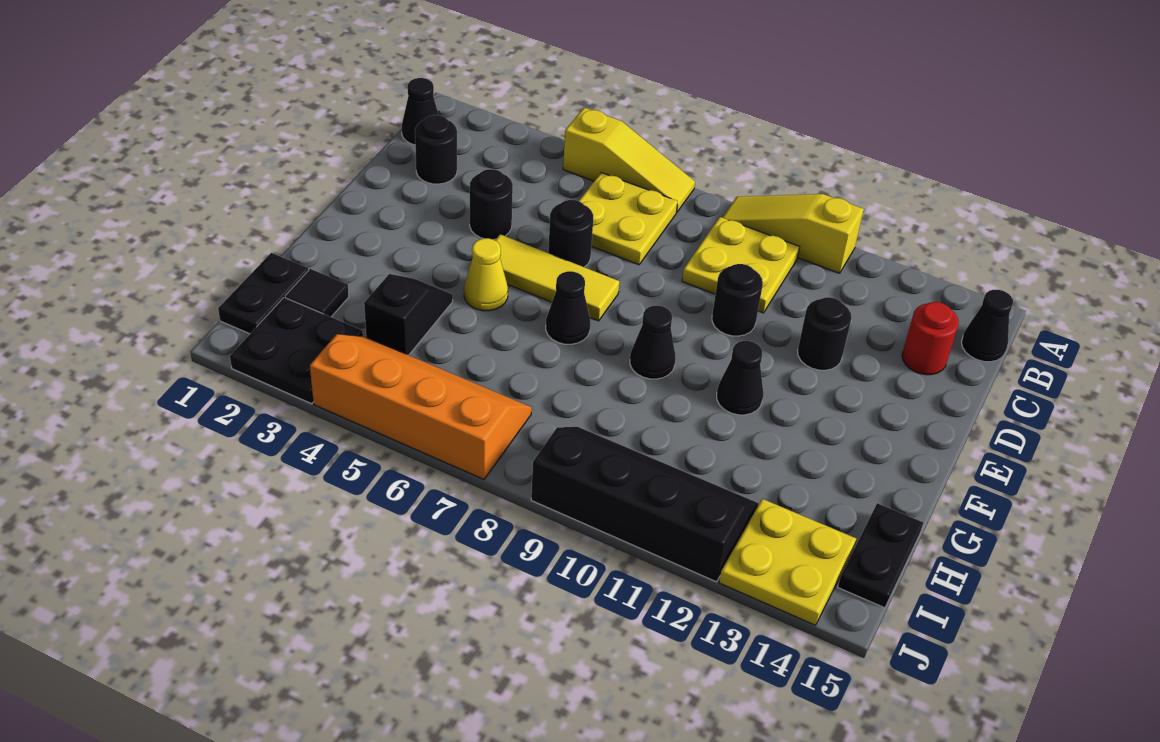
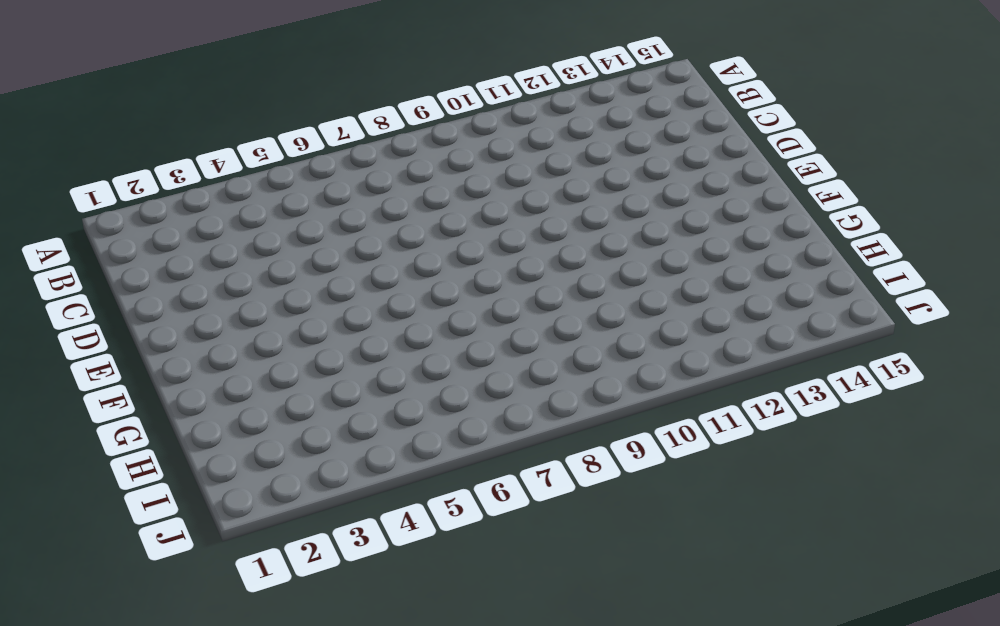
none -> yellow 1x3 slope [563,108,695,212]
none -> yellow 1x3 slope [722,194,864,273]
none -> black 1x1 cone [402,78,439,145]

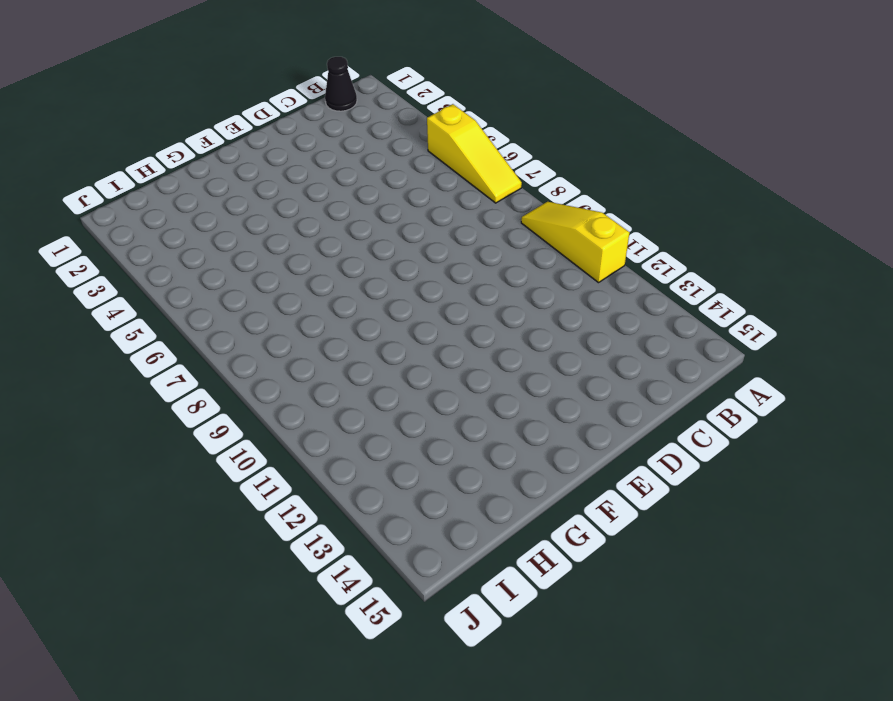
none -> yellow 2x2 plate [579,173,678,265]
none -> yellow 2x2 plate [682,217,800,313]
none -> black 1x1 cone [961,290,1013,362]

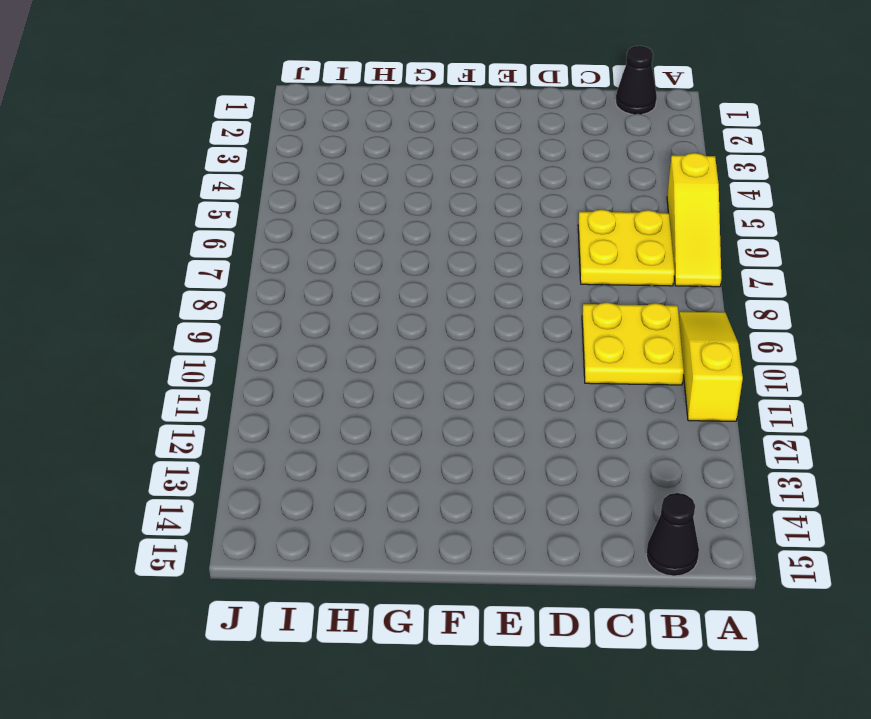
none -> black 1x1 round brick [415,115,457,184]
none -> red 1x1 round brick [902,302,959,375]
none -> black 1x1 round brick [470,169,513,240]

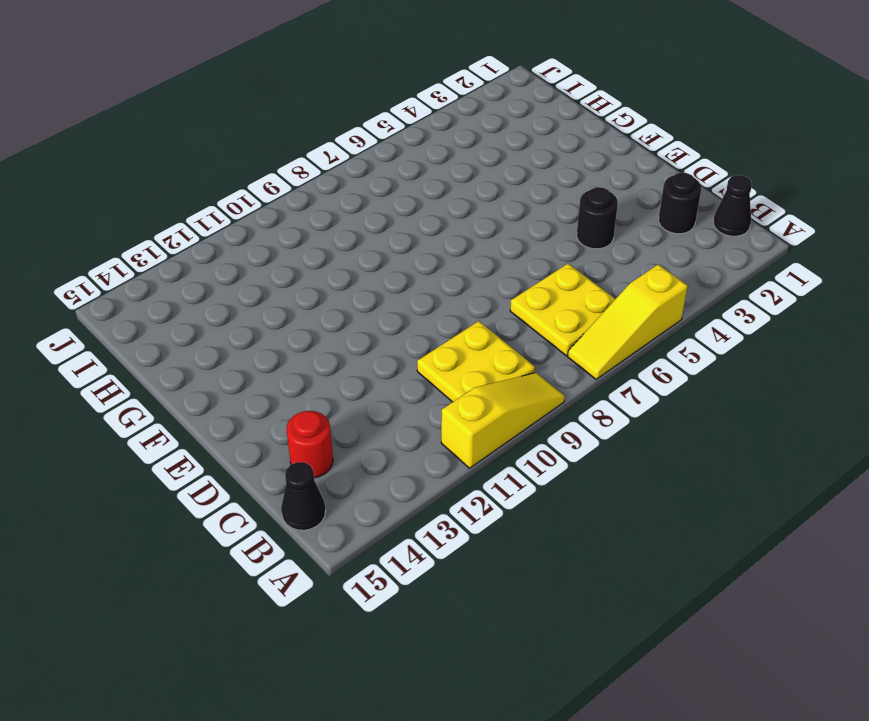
none -> black 1x1 round brick [548,200,593,267]
none -> black 1x1 round brick [712,264,763,336]
none -> black 1x1 round brick [798,297,852,370]

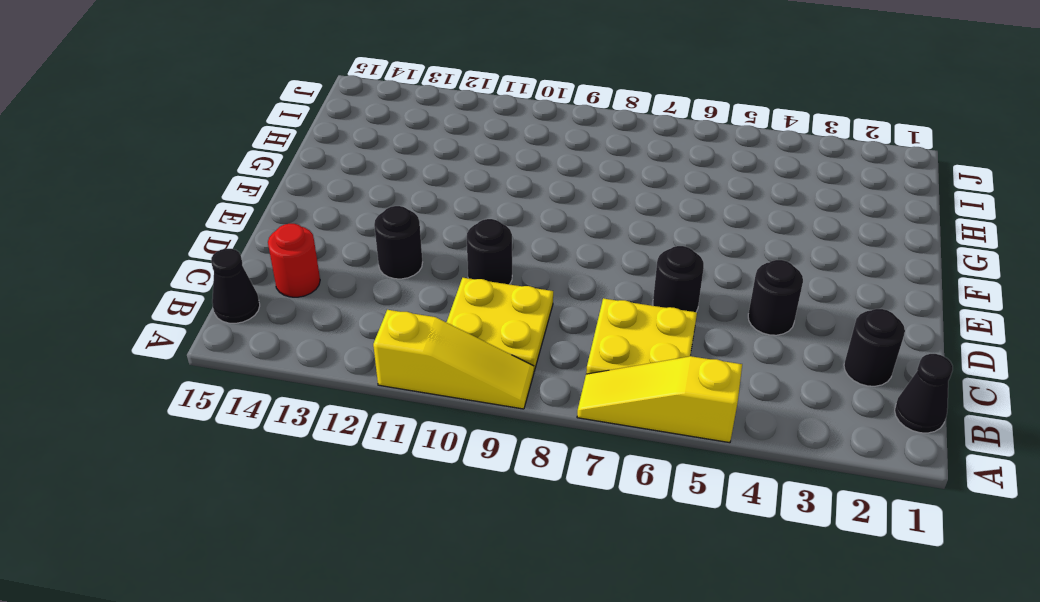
none -> yellow 1x3 tile [495,234,619,321]
none -> yellow 1x1 cone [464,238,508,311]
none -> black 1x1 cone [546,271,590,344]

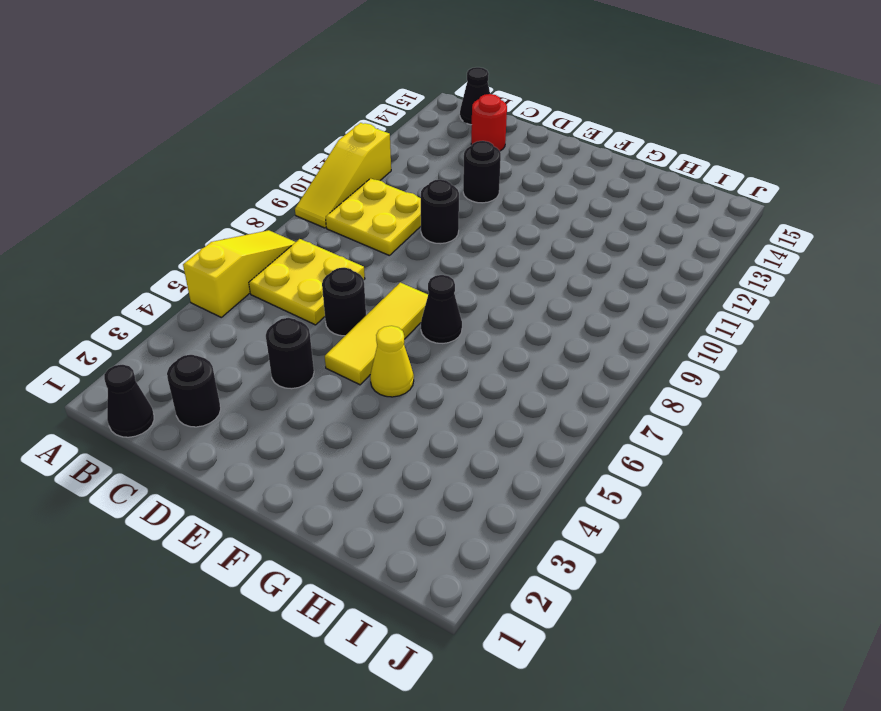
none -> black 1x1 cone [630,306,676,379]
none -> black 1x1 cone [717,341,764,415]
none -> black 1x2 slope [364,274,453,355]

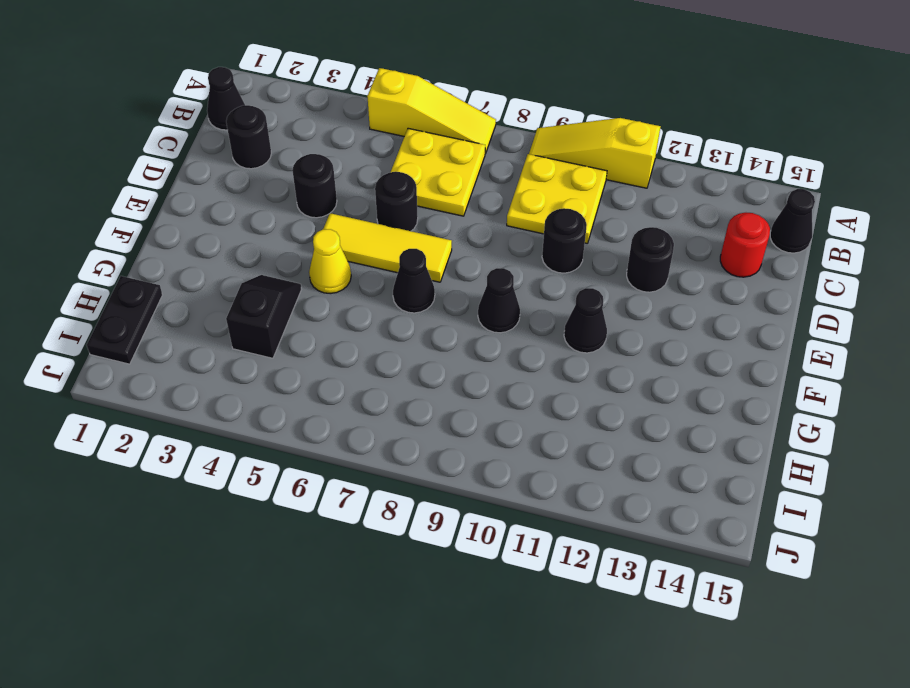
none -> black 1x1 tile [285,269,349,317]
none -> black 1x2 plate [838,503,924,608]
none -> black 2x2 plate [230,297,363,404]

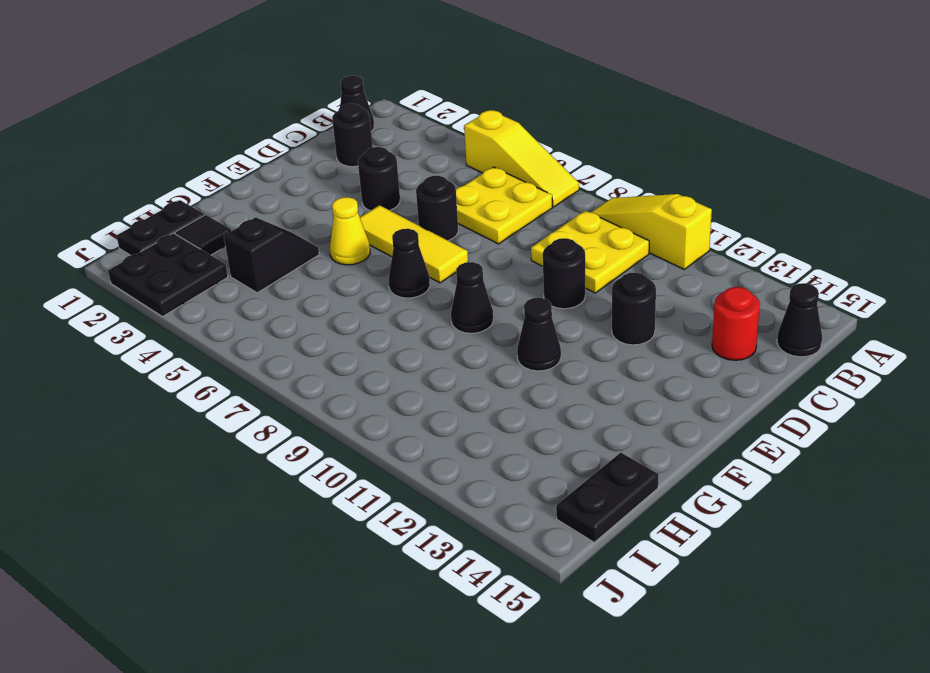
none -> orange 2x4 slope [310,334,532,479]
none -> black 2x4 slope [531,427,759,582]
none -> yellow 2x2 plate [719,499,856,625]

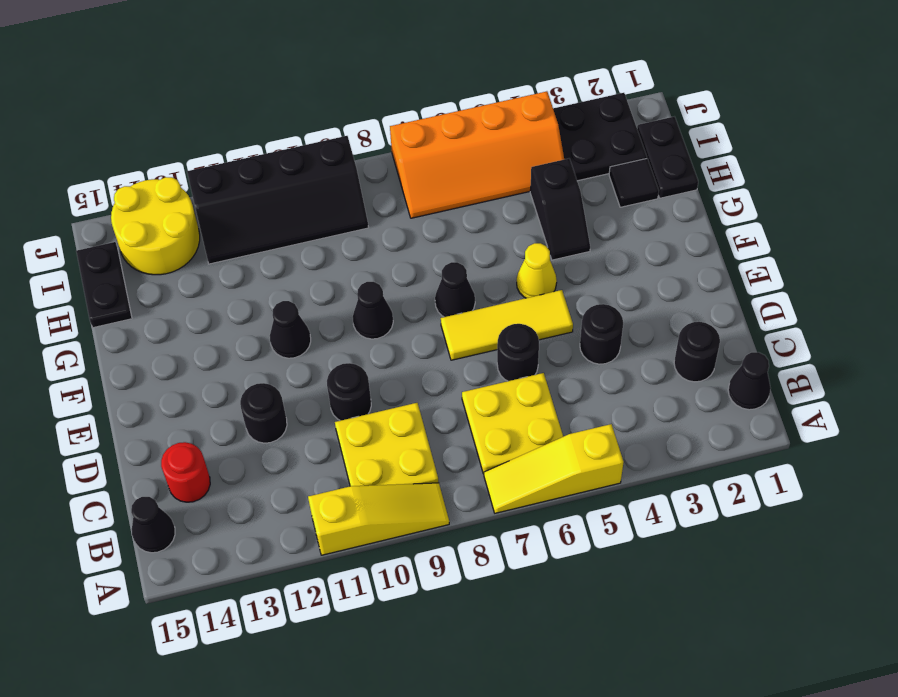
yellow 2x2 round brick [111,177,200,275] -> yellow 2x2 plate [719,499,856,625]

